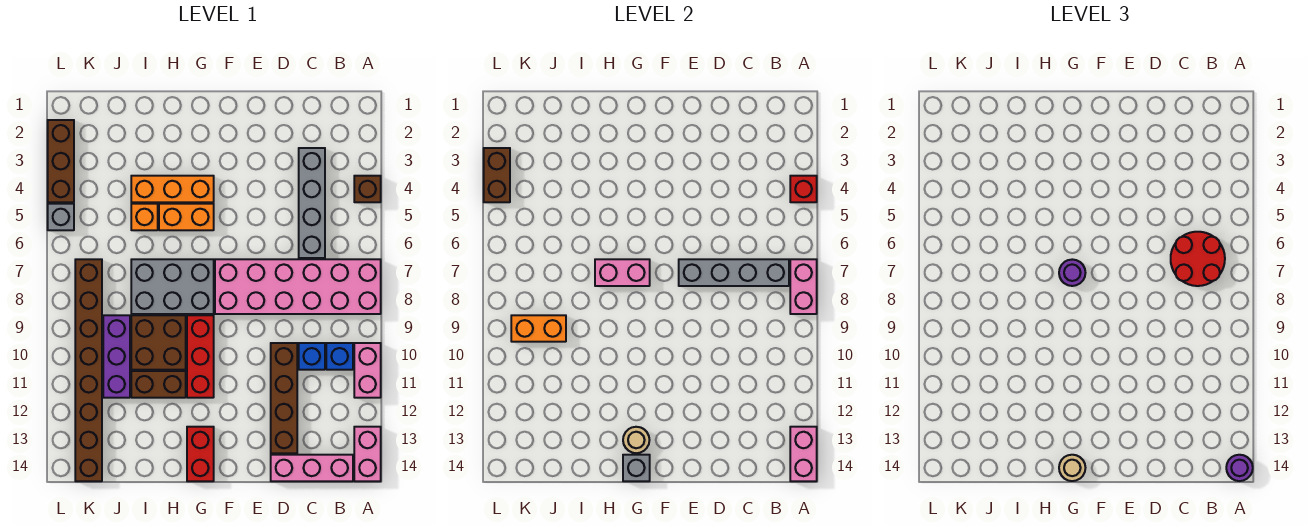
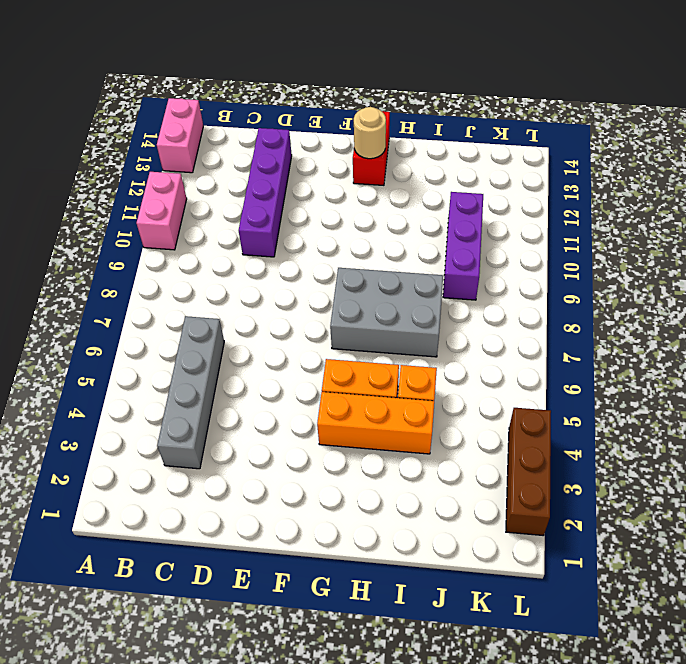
purple 1x4 brick [239,128,292,257] -> brown 1x4 brick [271,343,297,453]
none -> brown 1x1 brick [354,176,381,202]
none -> pink 2x6 brick [215,259,381,314]
none -> blue 1x1 brick [326,343,353,370]
none -> pink 1x3 brick [271,455,353,481]

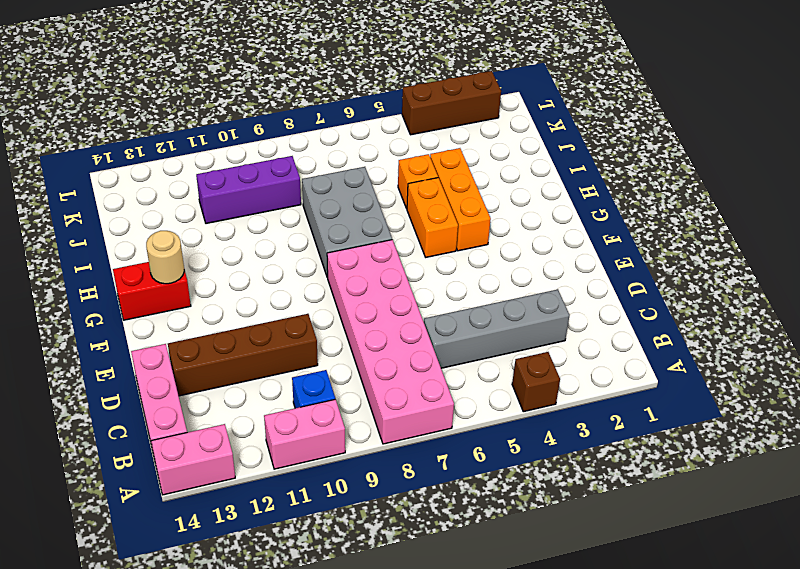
none -> blue 1x1 brick [299,343,325,370]
none -> red 1x3 brick [187,315,214,398]
none -> brown 2x2 brick [131,315,186,370]
none -> brown 1x2 brick [131,371,186,398]

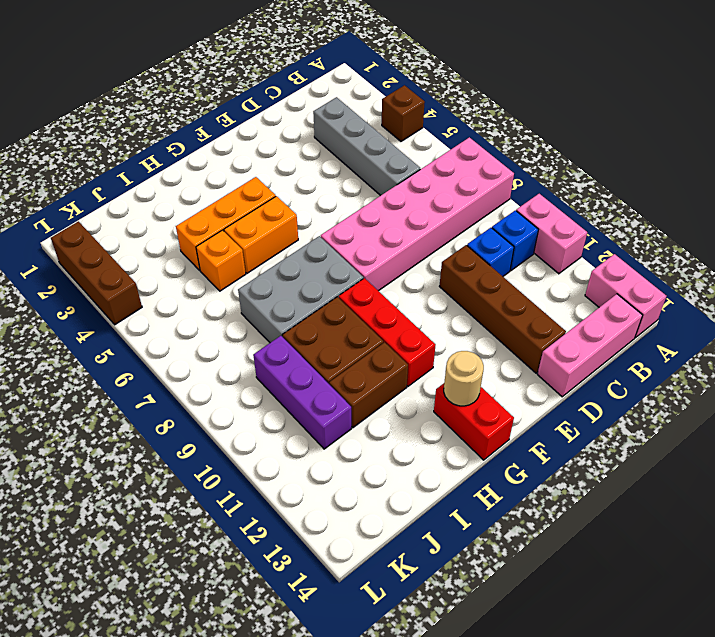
none -> brown 1x8 brick [75,259,102,481]
none -> grey 1x1 brick [48,204,74,230]
none -> red 1x1 brick [790,176,817,202]
none -> pink 1x2 brick [790,259,817,314]

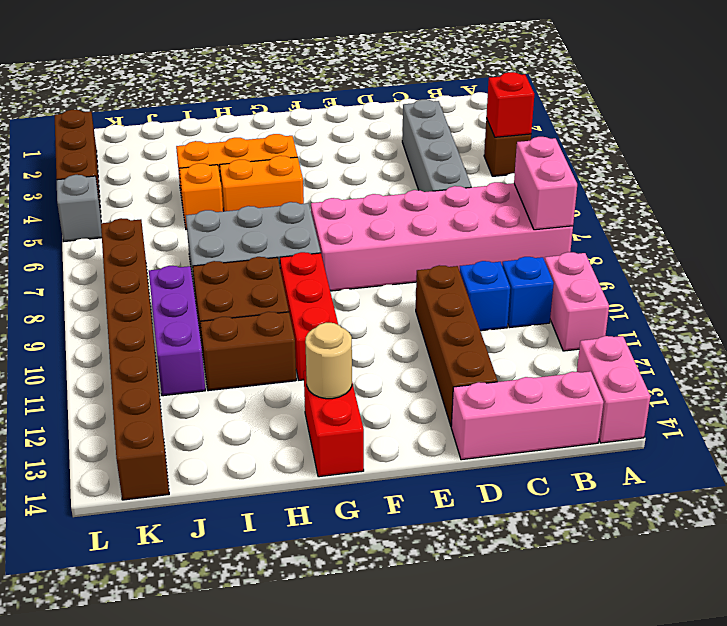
none -> pink 1x2 brick [790,427,817,481]
none -> grey 1x4 brick [679,259,789,286]
none -> pink 1x2 brick [595,259,650,286]
none -> grey 1x1 brick [623,455,650,481]

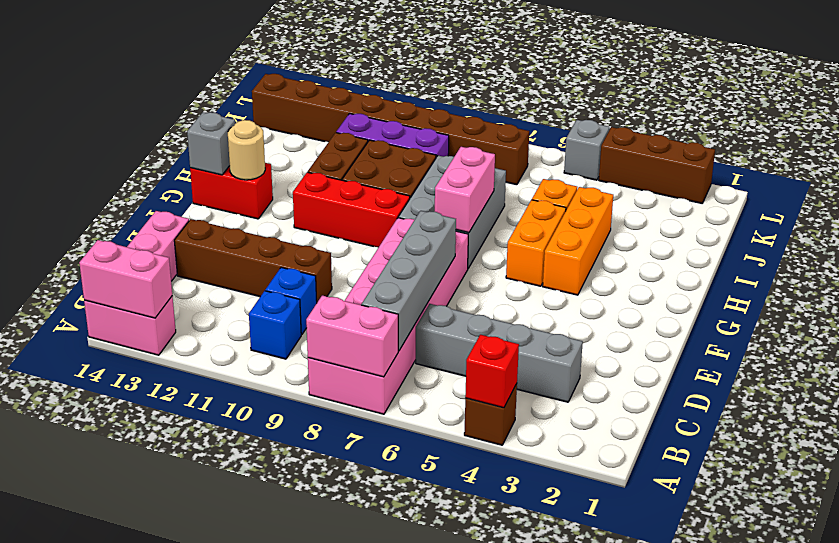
none -> pink 1x2 brick [354,343,381,398]
none -> orange 1x2 brick [511,315,566,342]
none -> brown 1x2 brick [484,148,510,202]
none -> purple 1x1 round brick [1226,455,1253,481]

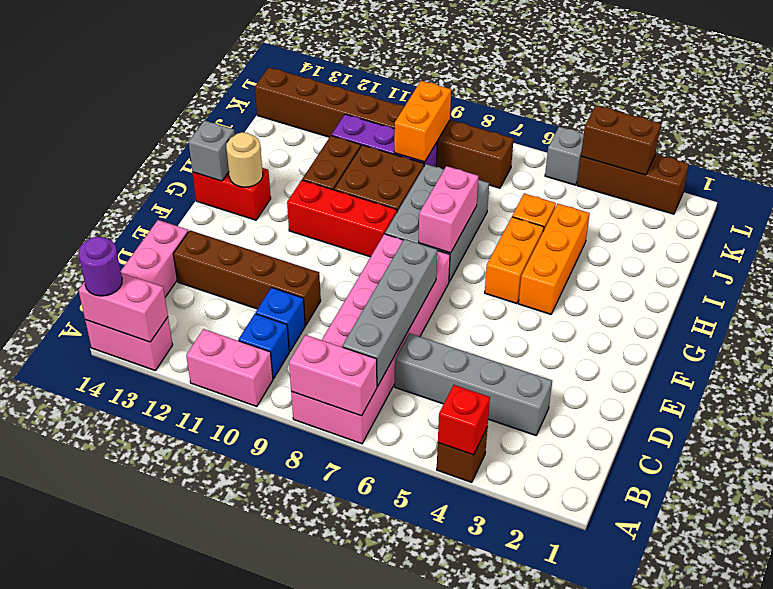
none -> red 2x2 round brick [1171,232,1225,286]
none -> purple 1x1 round brick [1059,259,1085,286]
none -> tan 1x1 round brick [1059,455,1085,481]

